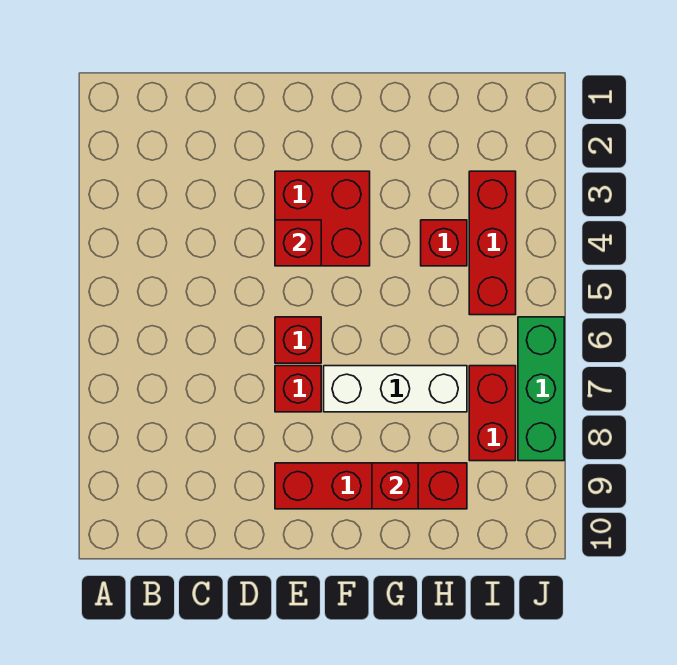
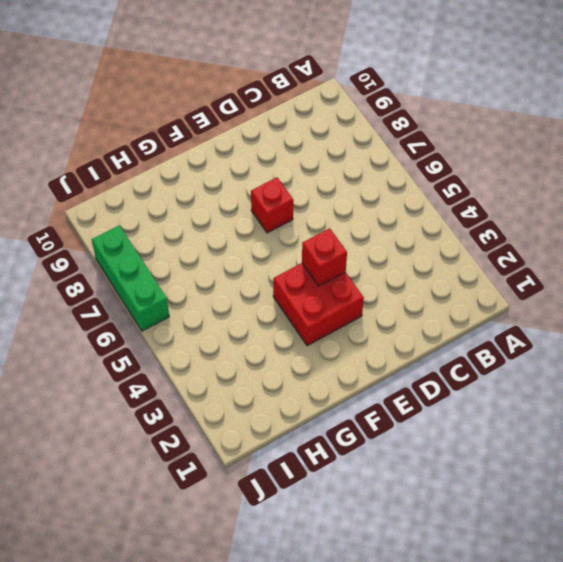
none -> red 1x1 brick [275,317,321,363]
none -> red 1x4 brick [275,463,467,509]

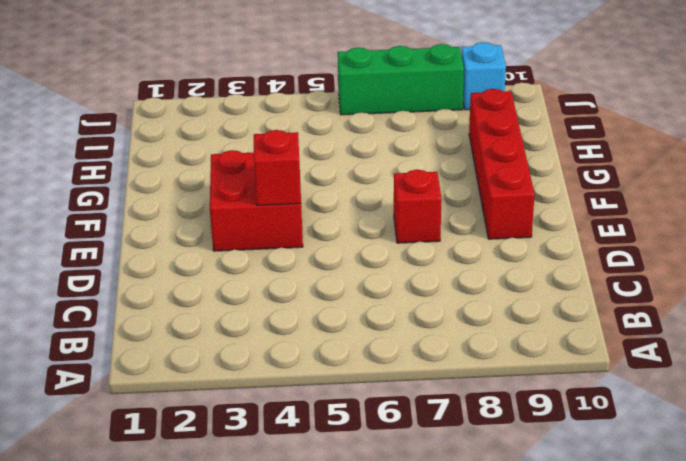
cyan 1x1 brick [462,42,506,110] -> none
none -> red 1x1 brick [275,317,321,363]
none -> white 1x3 brick [324,366,467,412]

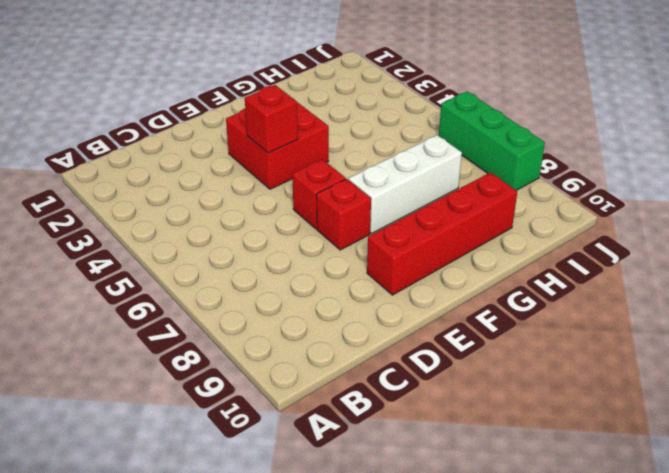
none -> red 1x1 brick [421,220,467,266]
none -> red 1x3 brick [469,171,516,315]

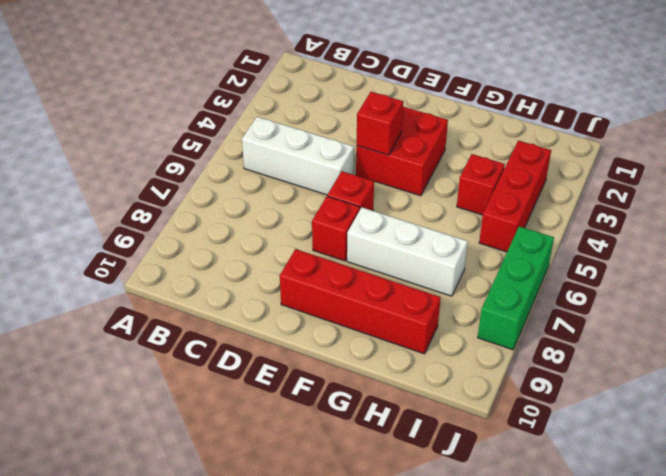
white 1x3 brick [242,117,354,195] -> none
none -> red 1x2 brick [469,366,516,461]
none -> red 1x1 brick [372,463,418,509]

